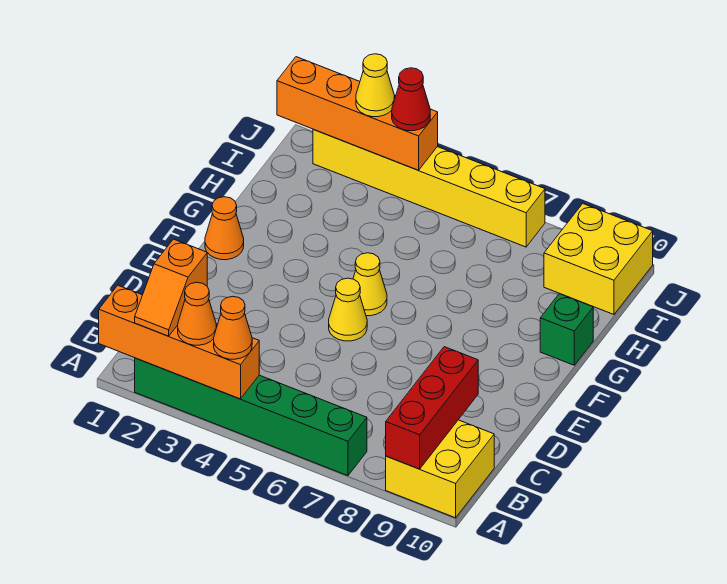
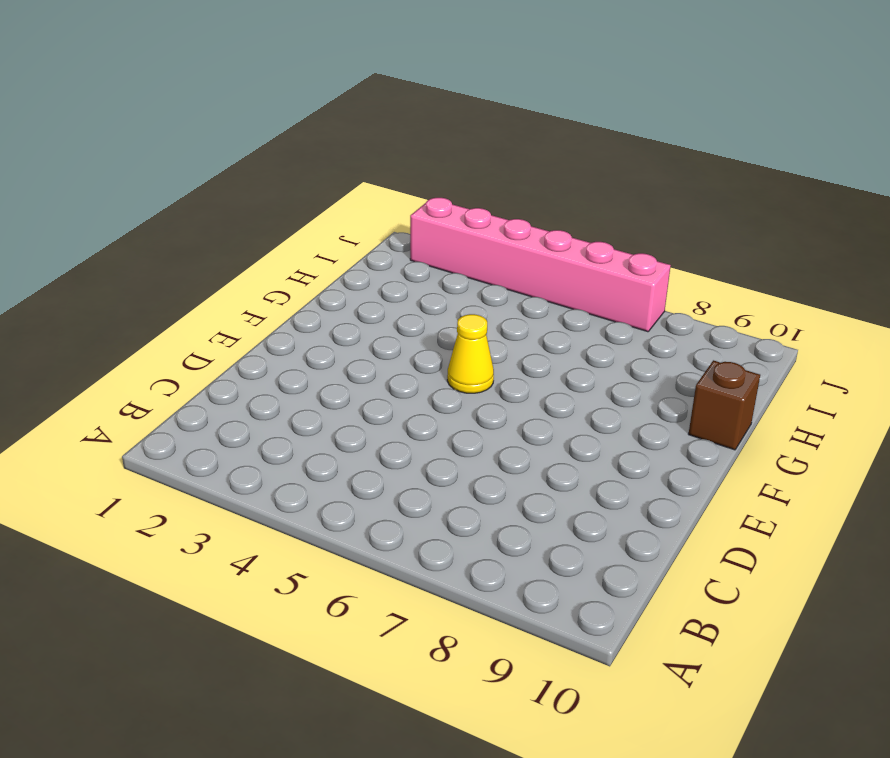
brown 1x1 brick [689,360,760,450] -> green 1x1 brick [540,294,593,365]
pink 1x6 brick [410,198,671,332] -> yellow 1x6 brick [313,129,545,247]
none -> green 1x6 brick [135,358,367,476]
none -> yellow 2x2 brick [386,420,494,518]
none -> yellow 1x1 cone [329,278,367,341]

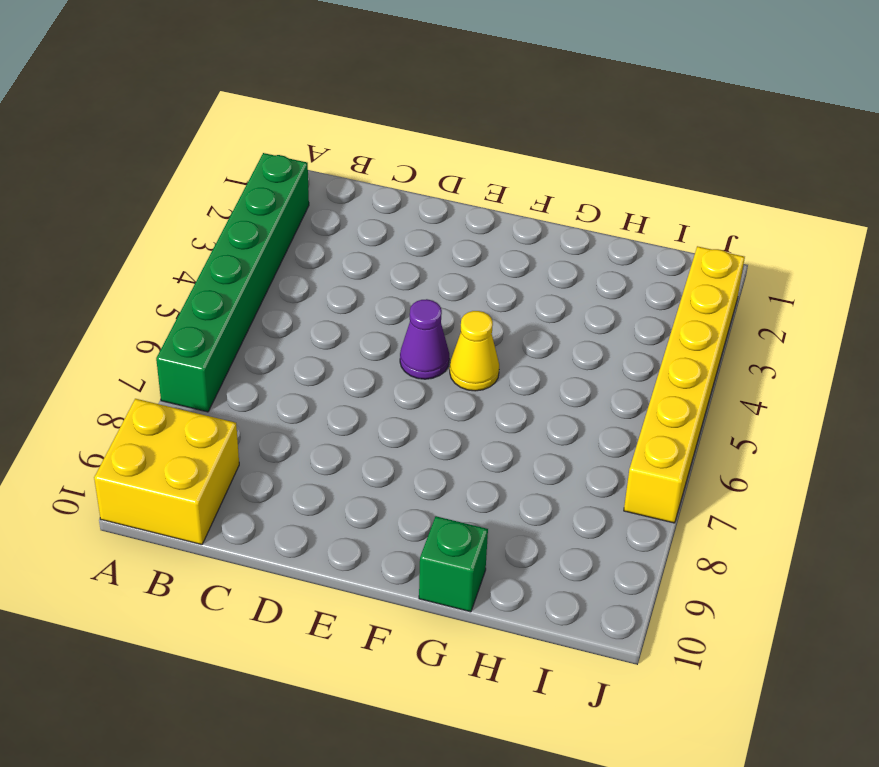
purple 1x1 cone [400,299,449,379] -> yellow 1x1 cone [329,278,367,341]
none -> orange 1x1 cone [205,197,244,260]
none -> yellow 2x2 brick [544,204,653,315]
none -> orange 1x4 brick [99,285,259,399]

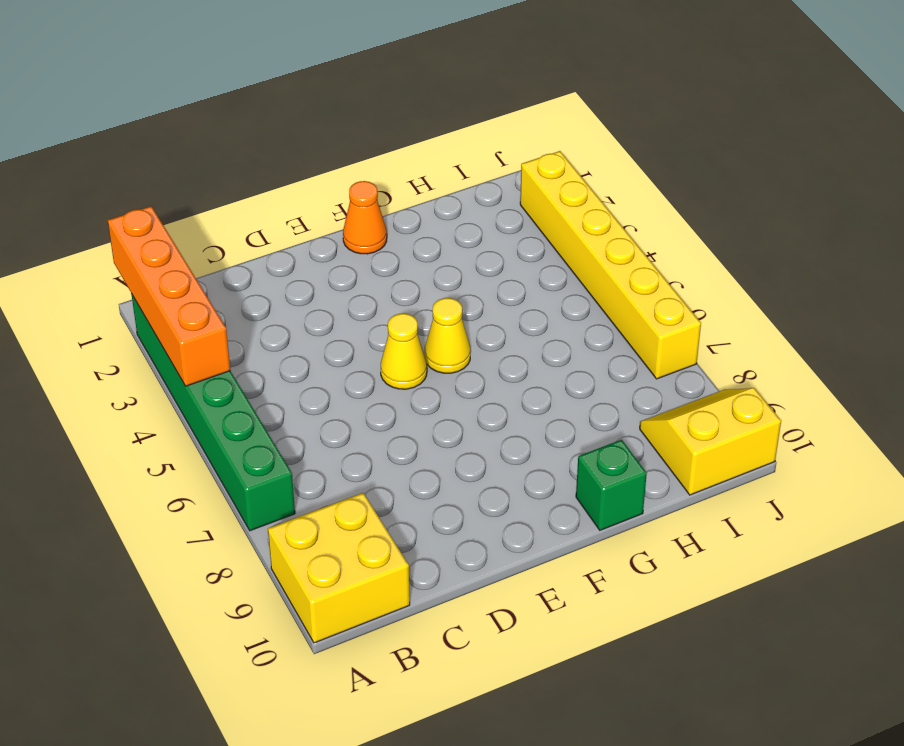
yellow 2x2 slope [640,388,781,495] -> yellow 2x2 brick [544,204,653,315]
none -> red 1x3 brick [386,347,478,469]
none -> orange 1x4 brick [277,57,438,170]
none -> orange 1x2 slope [135,239,207,336]

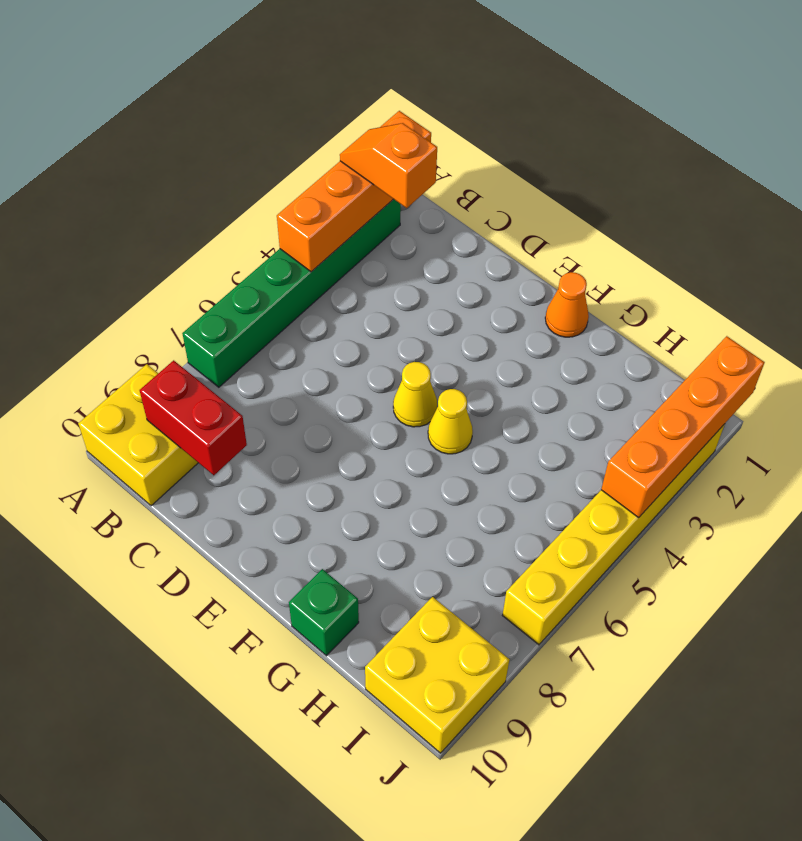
red 1x2 brick [140,360,247,475] -> red 1x3 brick [386,347,478,469]
none -> orange 1x1 cone [178,282,216,345]
none -> orange 1x1 cone [214,296,252,359]
none -> yellow 1x1 cone [356,54,395,117]

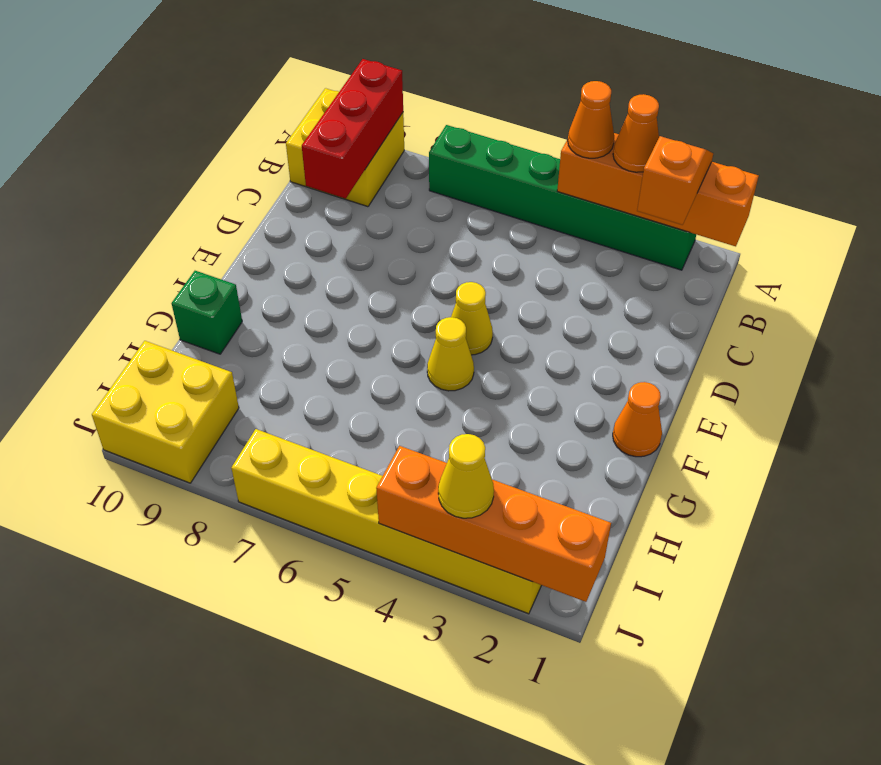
none -> red 1x1 cone [392,68,430,131]

